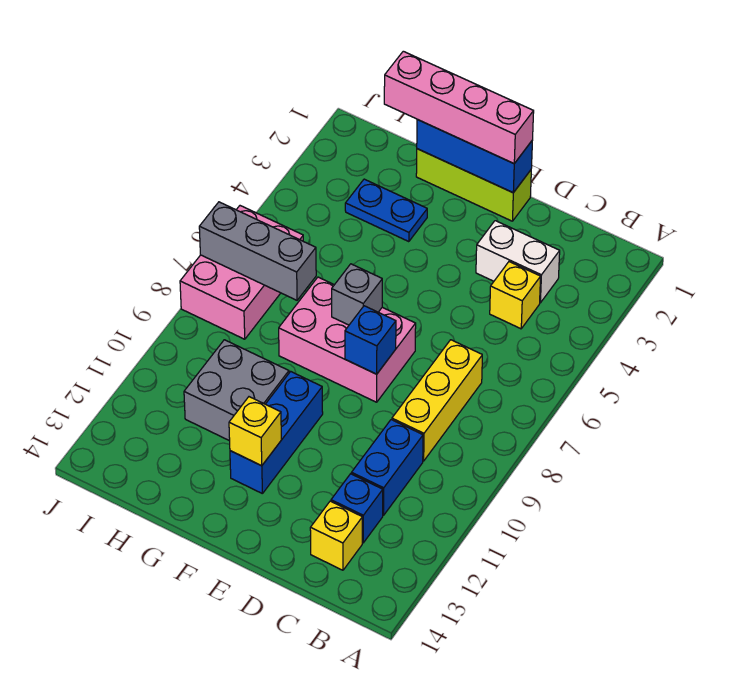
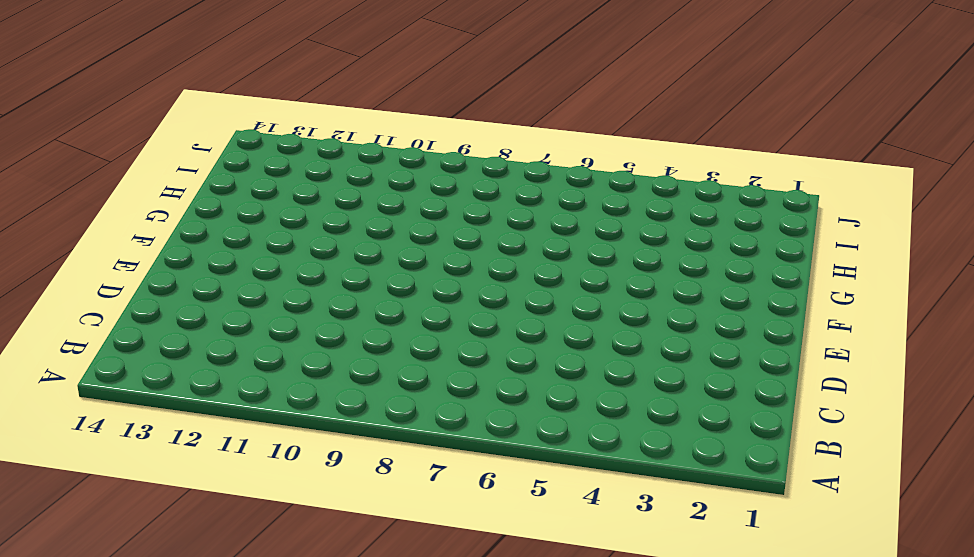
none -> white 1x2 brick [476,221,560,303]
none -> yellow 1x1 brick [490,262,541,329]
none -> yellow 1x3 brick [392,340,482,461]

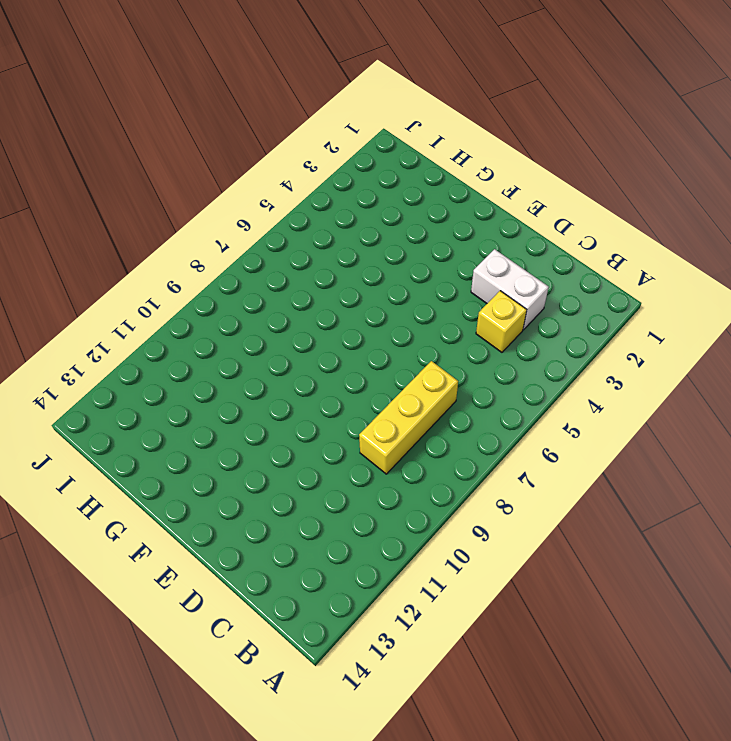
none -> blue 1x2 brick [351,420,423,515]
none -> blue 1x1 brick [331,474,383,543]
none -> yellow 1x1 brick [310,501,362,570]

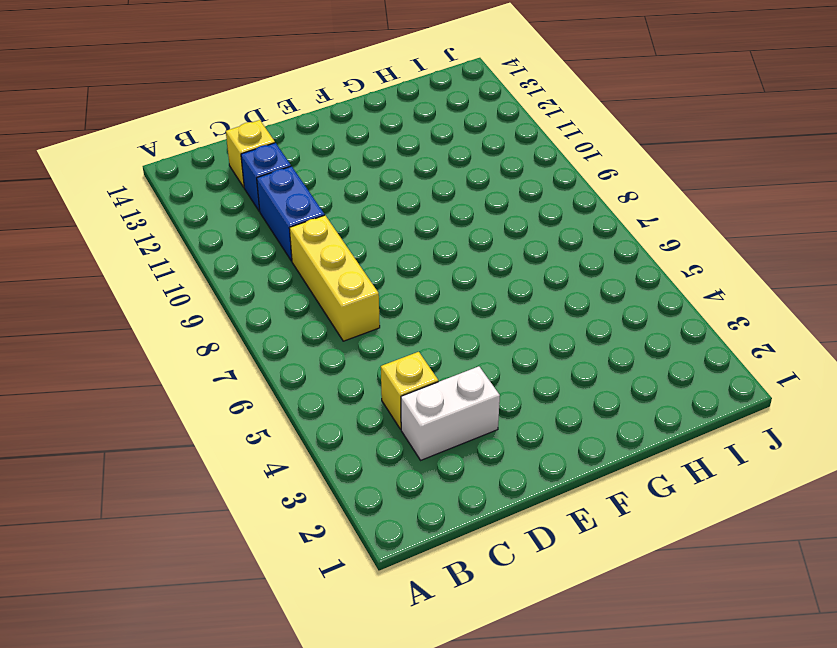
none -> lime 1x3 brick [416,149,531,221]
none -> pink 2x3 brick [279,277,416,402]
none -> blue 1x3 brick [230,371,323,494]

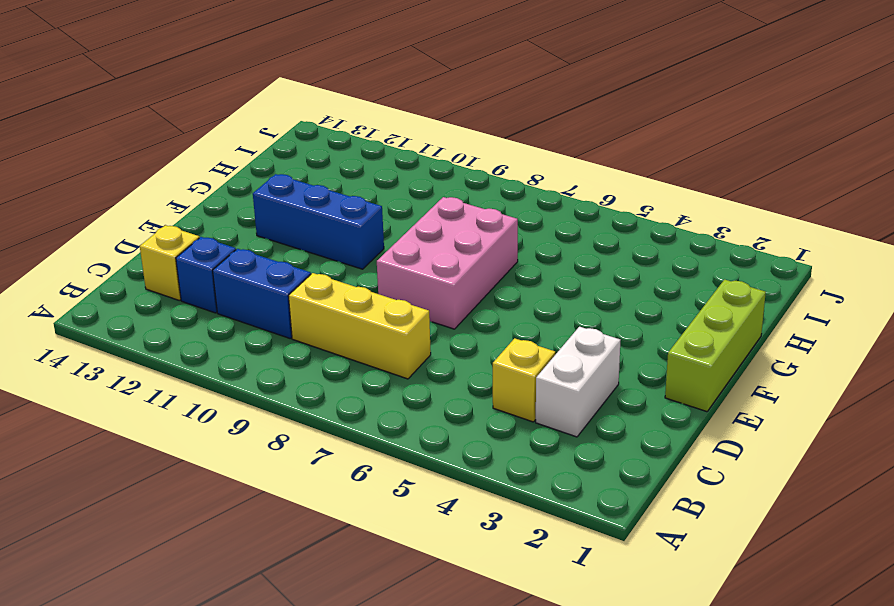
none -> blue 1x2 plate [345,179,427,242]
none -> grey 2x2 brick [184,340,289,441]
none -> pink 2x3 brick [180,206,303,339]

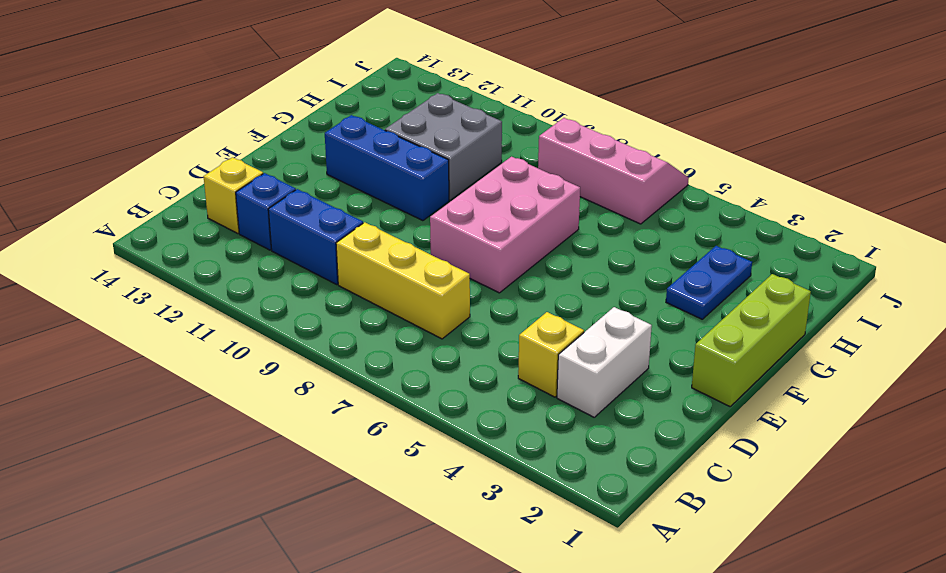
pink 2x3 slope [538,118,689,224] -> pink 2x3 brick [180,206,303,339]
none -> blue 1x3 brick [417,119,533,193]
none -> blue 1x1 brick [345,306,396,374]
none -> grey 1x1 brick [332,264,382,325]

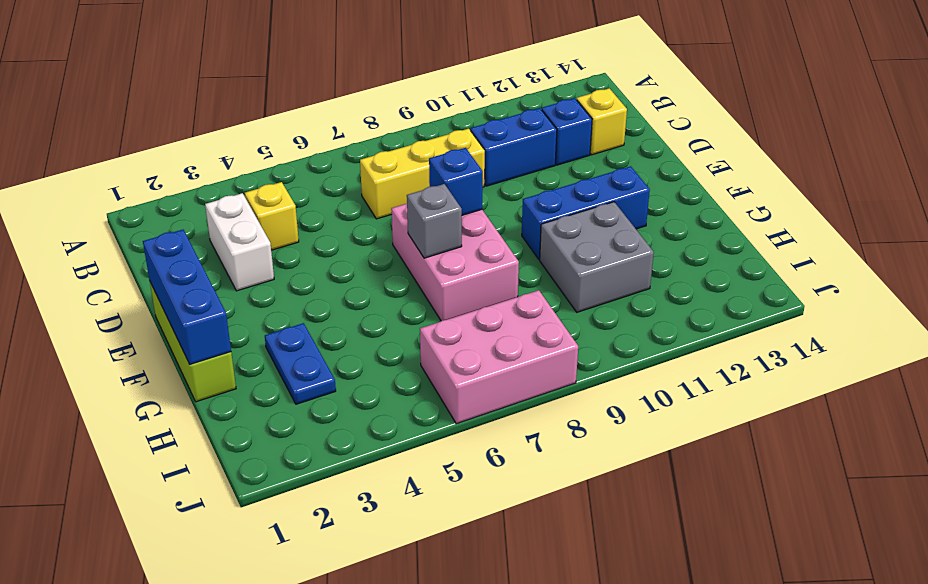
none -> yellow 1x1 brick [229,397,281,466]
none -> grey 1x3 brick [199,202,316,300]
none -> pink 1x4 brick [384,51,534,163]

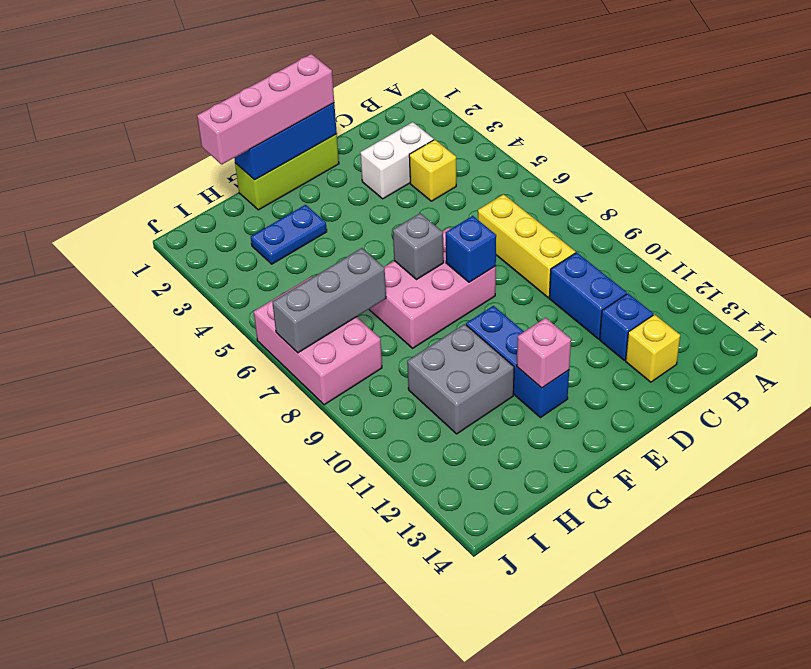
pink 1x1 brick [517,318,571,388] -> yellow 1x1 brick [229,397,281,466]

